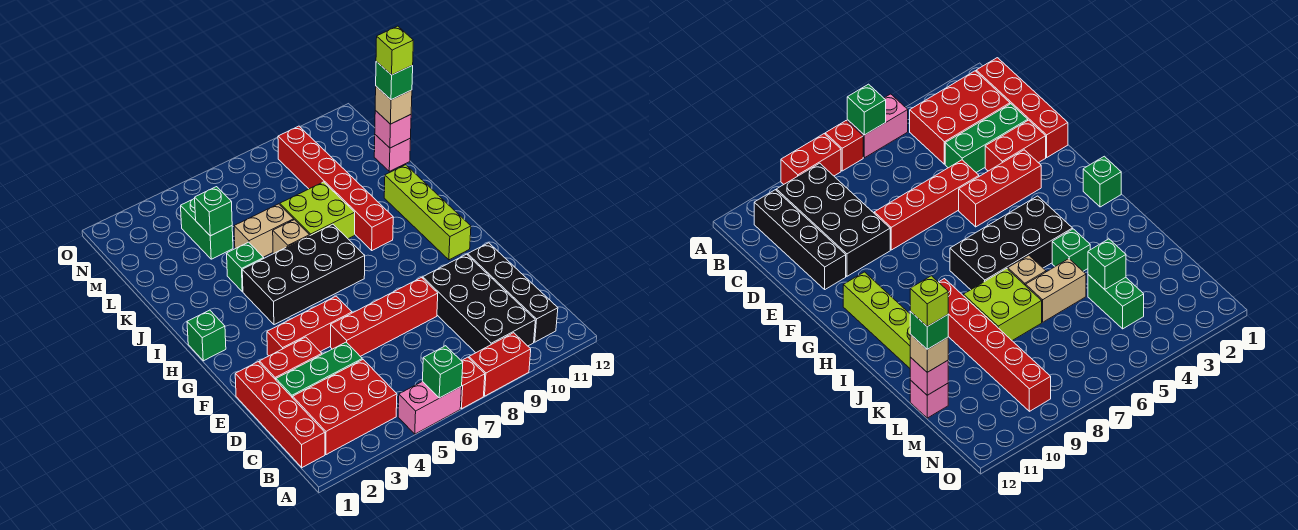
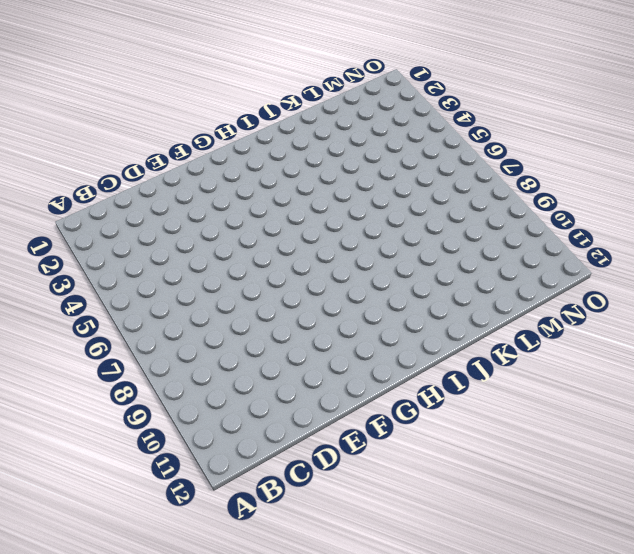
none -> pink 1x2 brick [398,381,462,434]
none -> red 1x1 brick [460,357,485,409]
none -> red 1x2 brick [469,333,531,396]

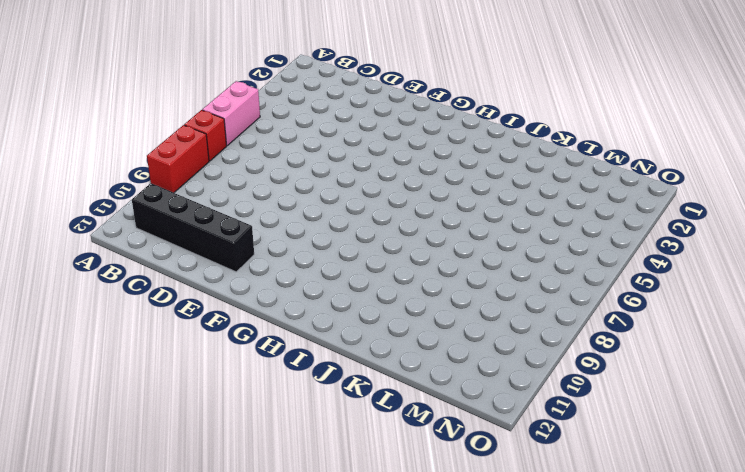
none -> red 1x4 brick [235,362,325,468]
none -> red 2x3 brick [293,360,397,455]
none -> black 2x4 brick [423,254,535,353]

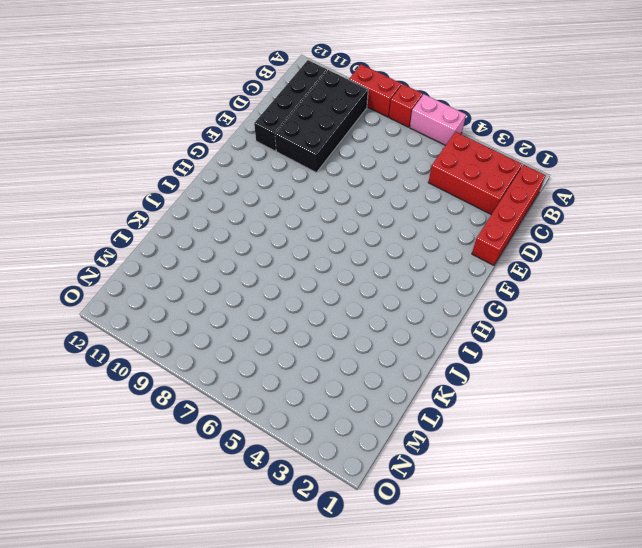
none -> green 1x3 brick [276,342,362,398]
none -> red 1x2 brick [259,337,322,380]
none -> red 1x4 brick [331,278,438,356]

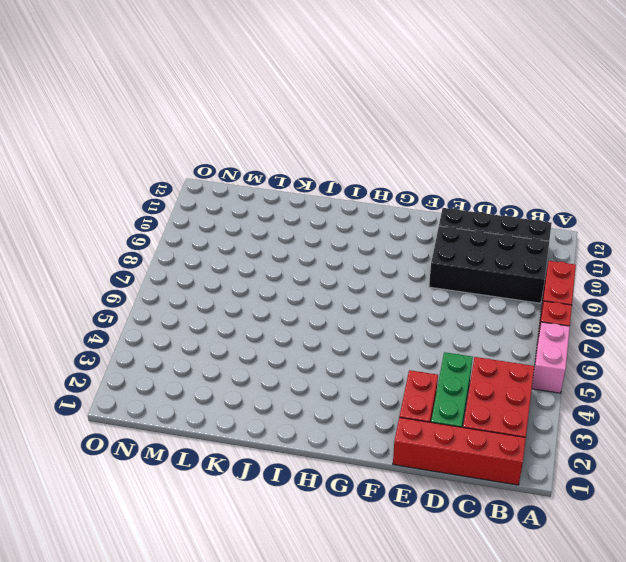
none -> red 1x4 brick [331,278,438,356]
none -> red 1x3 brick [267,296,352,356]
none -> lime 1x4 brick [384,165,471,260]

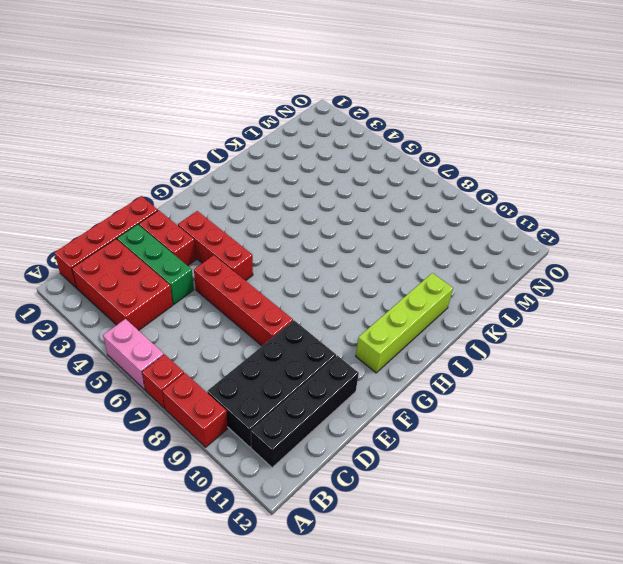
none -> green 1x1 brick [187,310,226,361]
none -> black 2x4 brick [242,224,365,325]
none -> red 1x6 brick [278,126,393,250]

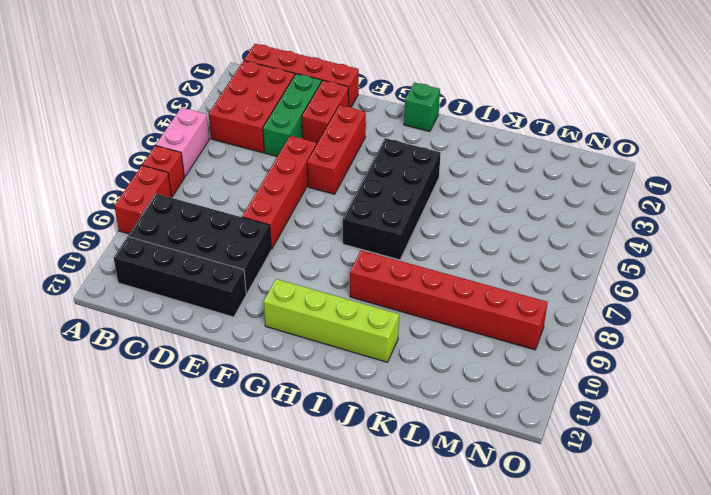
none -> green 1x1 brick [227,242,264,292]
none -> tan 1x1 brick [273,220,310,254]
none -> lime 2x2 brick [279,182,355,239]

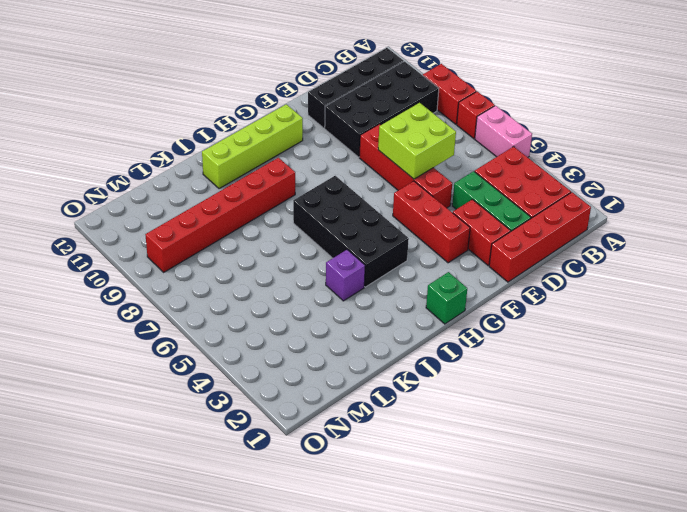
lime 2x2 brick [378,103,456,179] -> lime 2x2 brick moved to [279,182,355,239]
purple 1x1 brick [326,250,365,301] -> green 1x1 brick [227,242,264,292]
none -> tan 1x1 brick [273,220,310,254]
none -> tan 1x2 brick [234,204,294,257]
none -> green 1x2 brick [181,198,233,259]

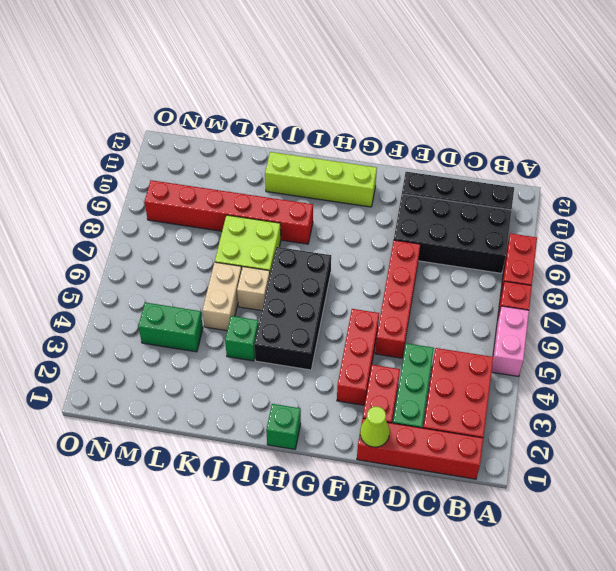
lime 1x1 cone [360,407,390,447] -> none
none -> pink 1x1 brick [374,135,411,171]
none -> green 1x1 brick [422,346,463,398]
none -> green 1x1 brick [195,187,232,236]

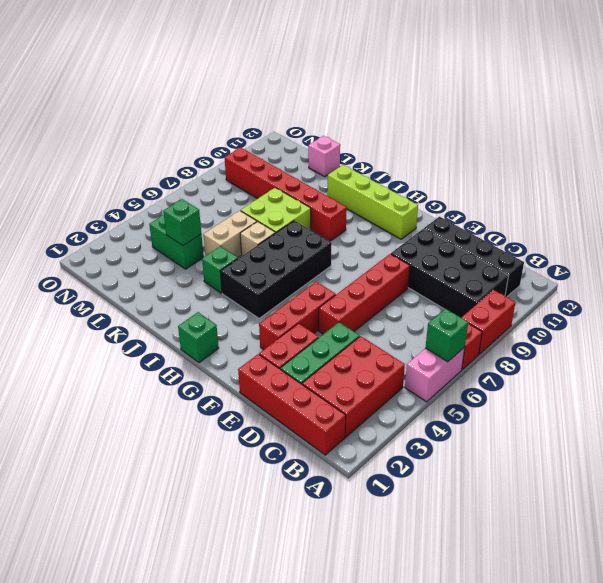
none -> pink 1x1 brick [375,110,411,148]
none -> tan 1x1 brick [375,86,412,124]
none -> green 1x1 brick [376,62,413,100]

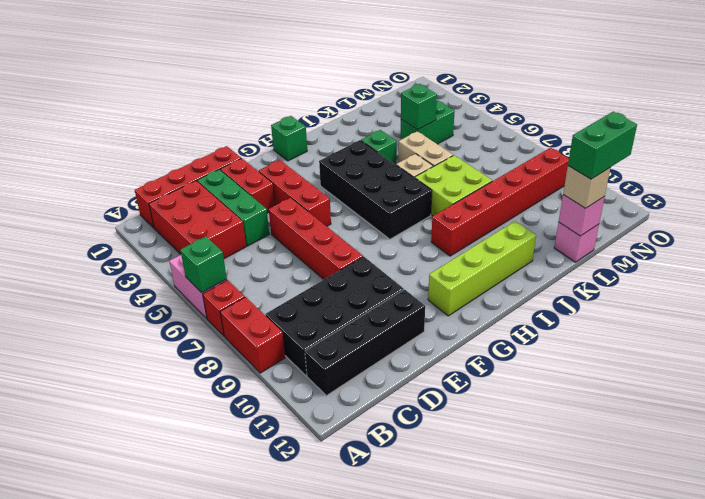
green 1x2 brick [568,111,637,179] -> green 1x1 brick [376,62,413,100]
none -> lime 1x1 brick [376,26,413,75]

